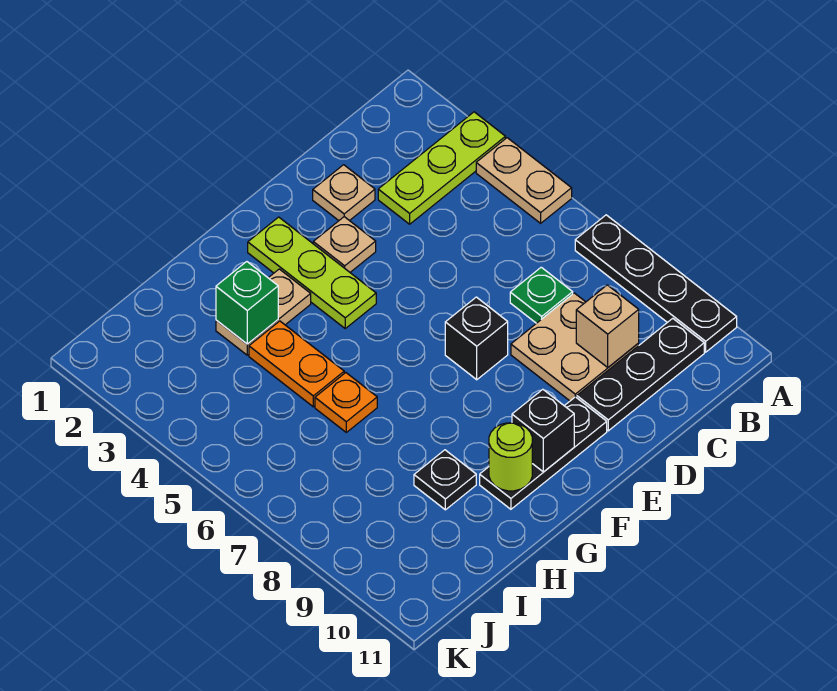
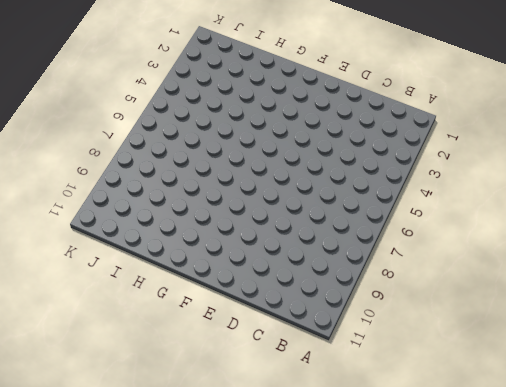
none -> lime 1x3 plate [378,112,505,224]
none -> tan 1x2 plate [476,138,572,223]
none -> black 1x4 plate [575,215,737,352]

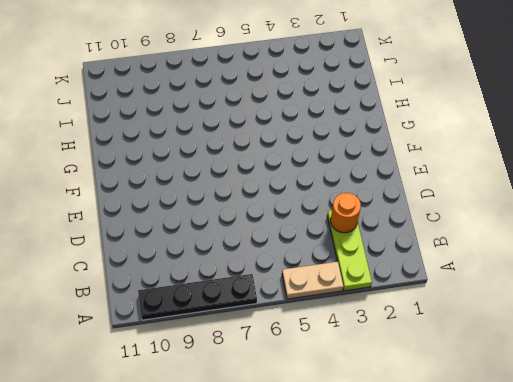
orange 1x1 round brick [331,193,361,233] -> none
none -> black 1x3 plate [577,318,704,431]
none -> green 1x1 plate [510,267,573,323]
none -> tan 2x2 plate [511,293,639,401]

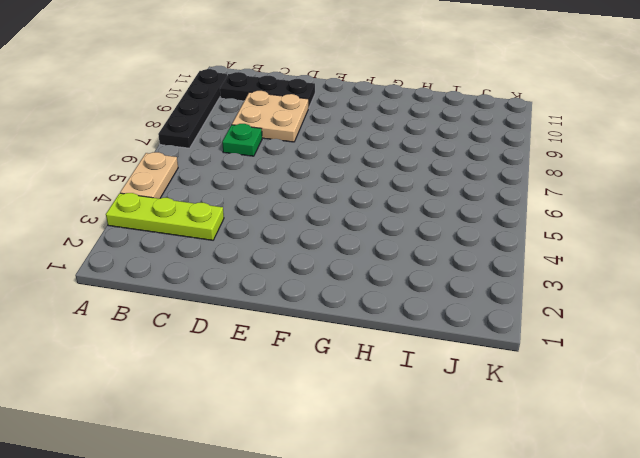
none -> tan 1x1 plate [313,165,375,221]
none -> tan 1x1 plate [313,217,376,272]
none -> black 1x1 brick [445,297,508,380]

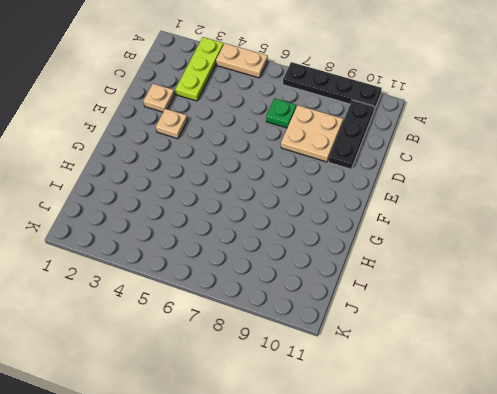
none -> black 1x1 brick [445,297,508,380]
none -> black 1x3 plate [480,397,607,509]
none -> lime 1x3 plate [248,217,376,328]

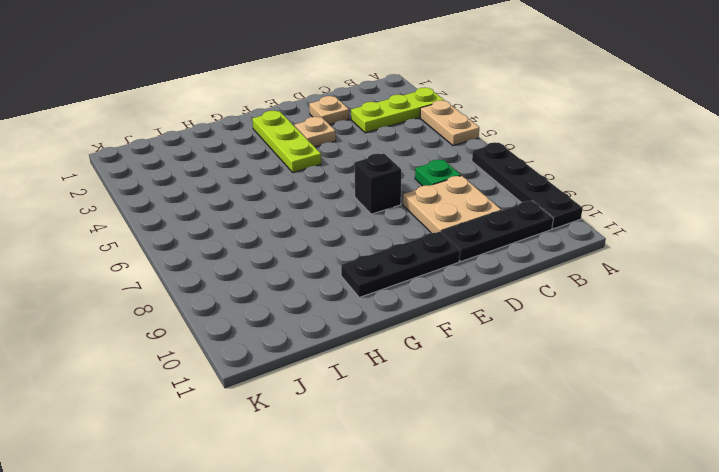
none -> tan 1x2 plate [216,269,311,355]
none -> orange 1x2 plate [249,321,344,407]
none -> orange 1x1 plate [315,373,377,432]

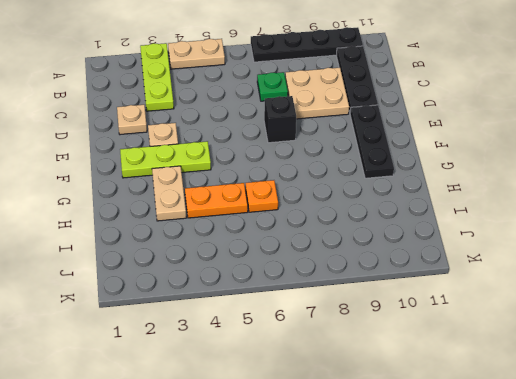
none -> black 1x1 plate [414,450,476,510]
none -> tan 1x1 brick [576,285,639,367]
none -> black 1x1 brick [512,389,574,472]

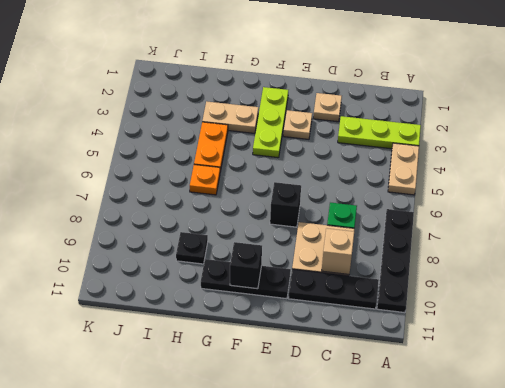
none -> lime 1x1 round brick [489,423,532,491]
none -> green 1x1 brick [216,262,278,344]

